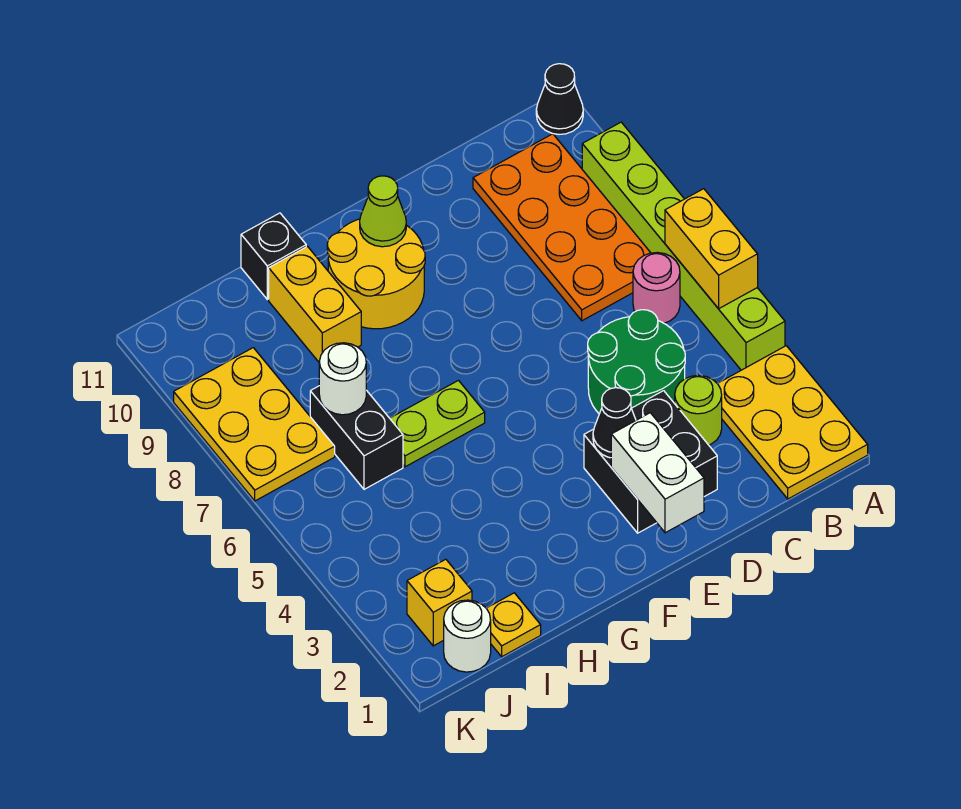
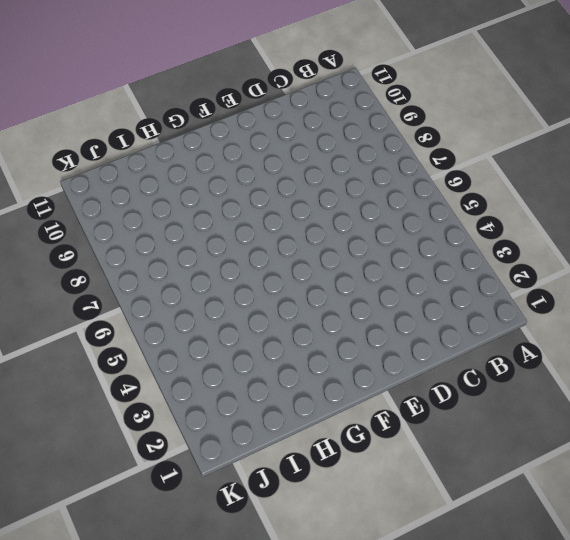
none -> yellow 2x3 plate [717,346,868,499]
none -> lime 1x6 brick [582,122,785,370]
none -> black 1x1 cone [536,64,583,134]

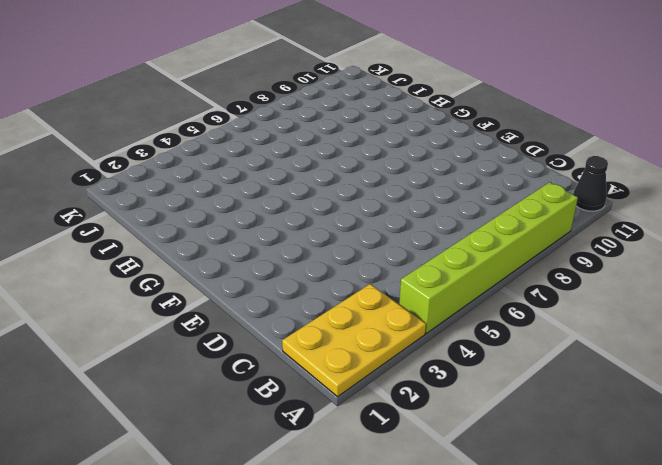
none -> pink 1x1 round brick [633,252,680,323]
none -> orange 2x4 plate [473,134,650,321]
none -> lime 1x1 round brick [675,375,722,445]

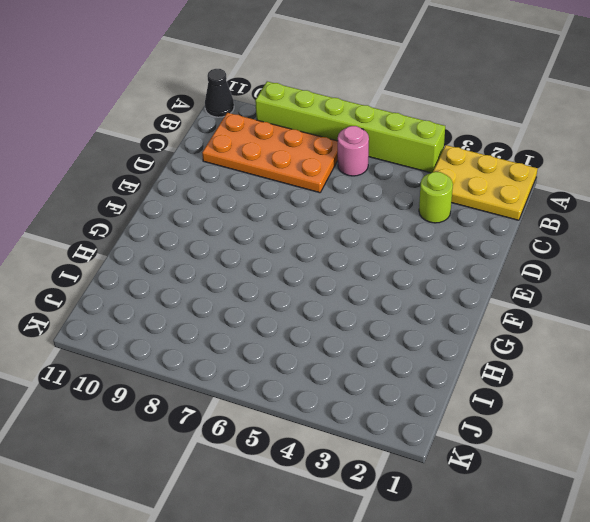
none -> green 2x2 round brick [588,310,685,414]
none -> black 2x2 brick [584,391,717,533]
none -> yellow 2x2 round brick [327,219,425,329]

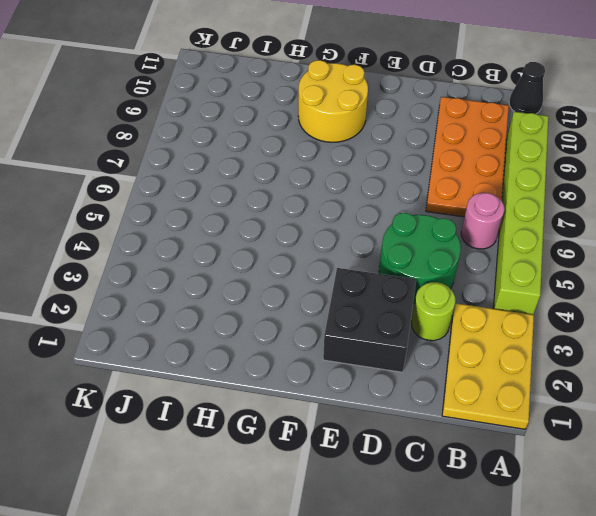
none -> lime 1x2 plate [390,380,485,467]
none -> yellow 1x2 brick [269,247,361,362]
none -> black 1x1 brick [241,213,306,299]

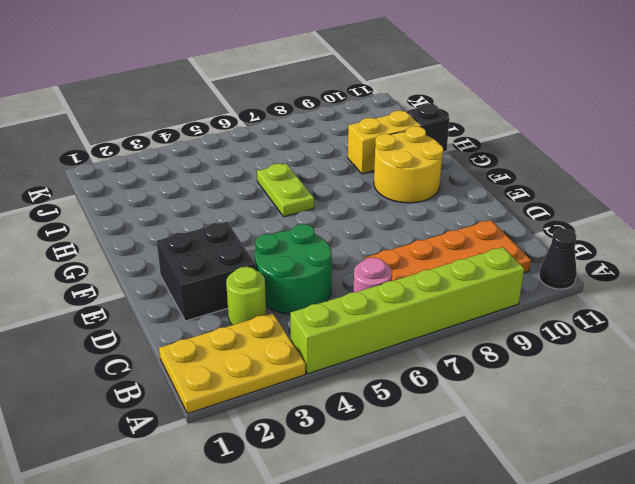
none -> yellow 1x1 plate [486,593,541,657]
none -> black 1x2 brick [310,386,403,489]
none -> white 1x1 round brick [444,600,491,672]

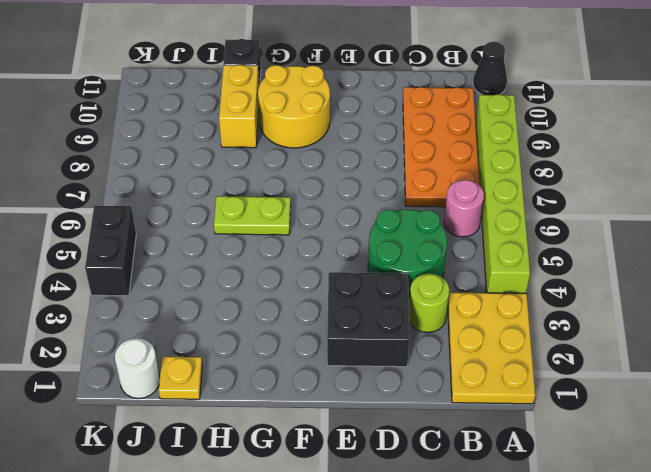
black 1x2 brick [85,206,136,296] -> black 1x2 brick moved to [310,386,403,489]
none -> yellow 1x1 brick [407,559,472,646]
none -> yellow 2x3 plate [174,348,335,501]
none -> yellow 1x2 brick [665,189,758,309]

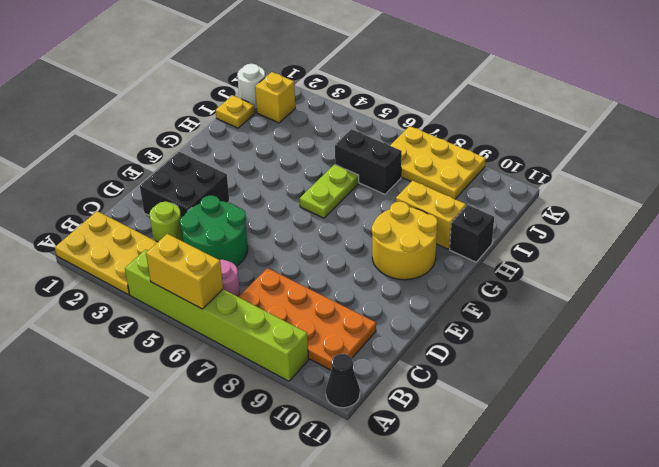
none -> white 1x2 brick [611,413,704,533]
none -> black 1x1 cone [593,388,636,458]
none -> lime 1x1 cone [360,176,406,247]

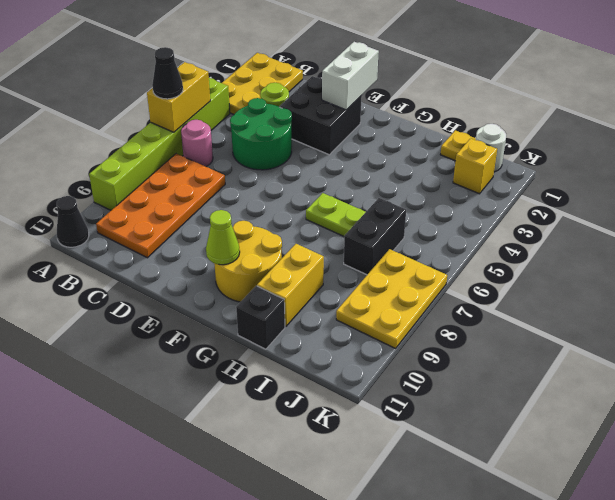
black 1x1 cone [152,47,183,99] -> black 1x1 cone moved to [593,388,636,458]
none -> white 1x1 round brick [319,343,366,415]

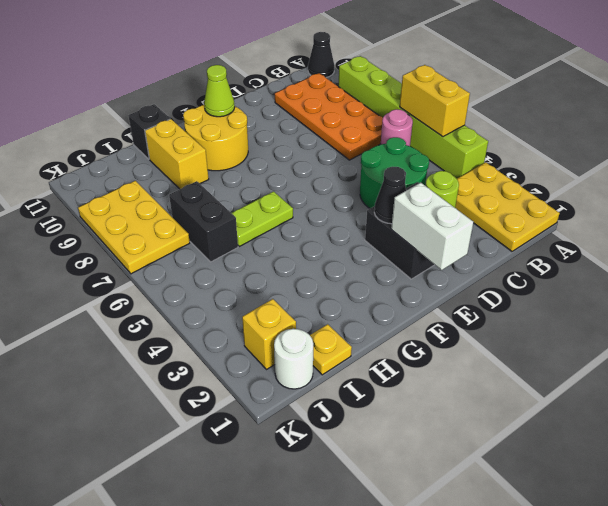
none -> white 1x1 round brick [319,343,366,415]

